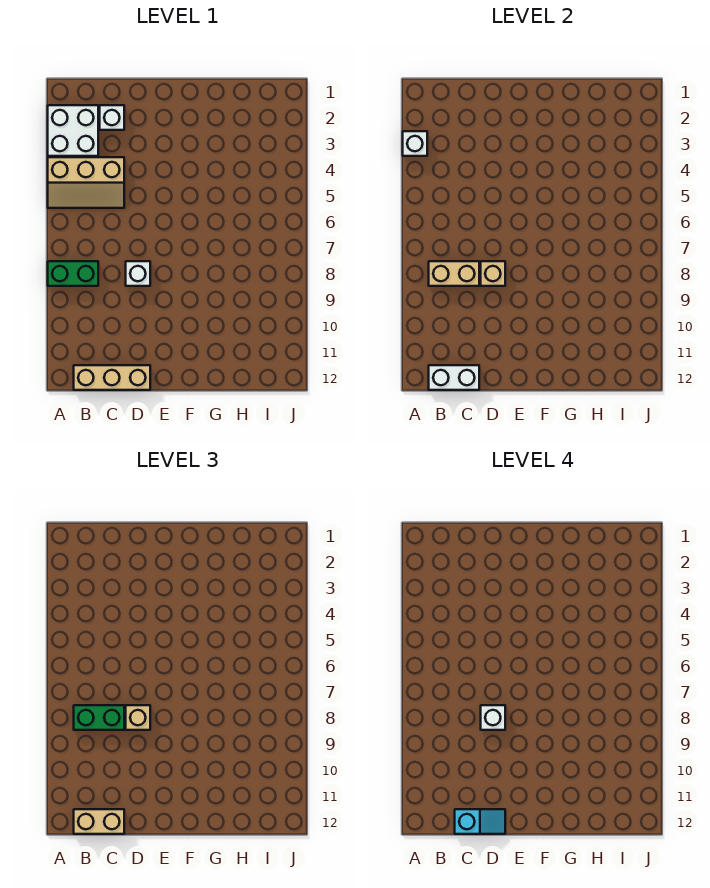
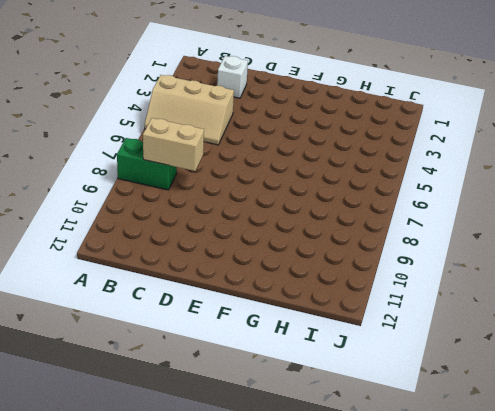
none -> white 2x2 brick [48,105,98,156]
none -> tan 1x3 brick [74,365,150,390]
none -> white 1x1 brick [126,261,150,286]

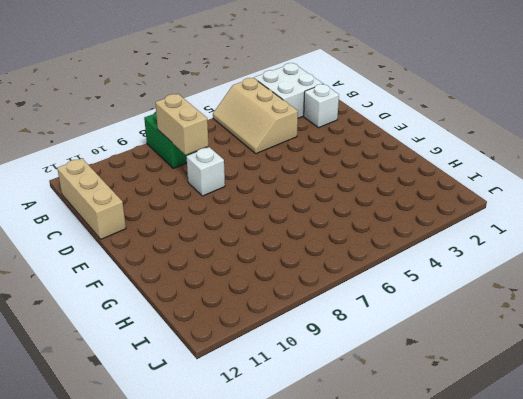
none -> white 1x1 brick [403,131,427,156]
none -> white 1x2 brick [429,365,479,390]
none -> tan 1x1 brick [481,261,505,286]

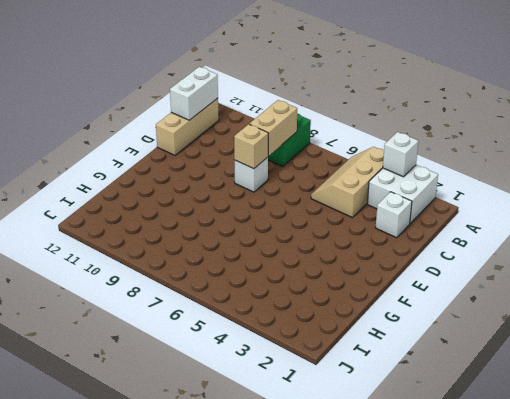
none -> green 1x2 brick [74,705,124,730]
none -> tan 1x2 brick [74,809,124,834]
none -> tan 1x1 brick [126,705,150,730]

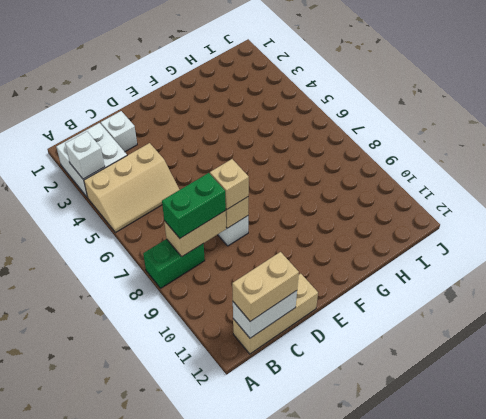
none -> cyan 1x2 slope [455,809,505,834]
none -> white 1x1 brick [481,705,505,730]

